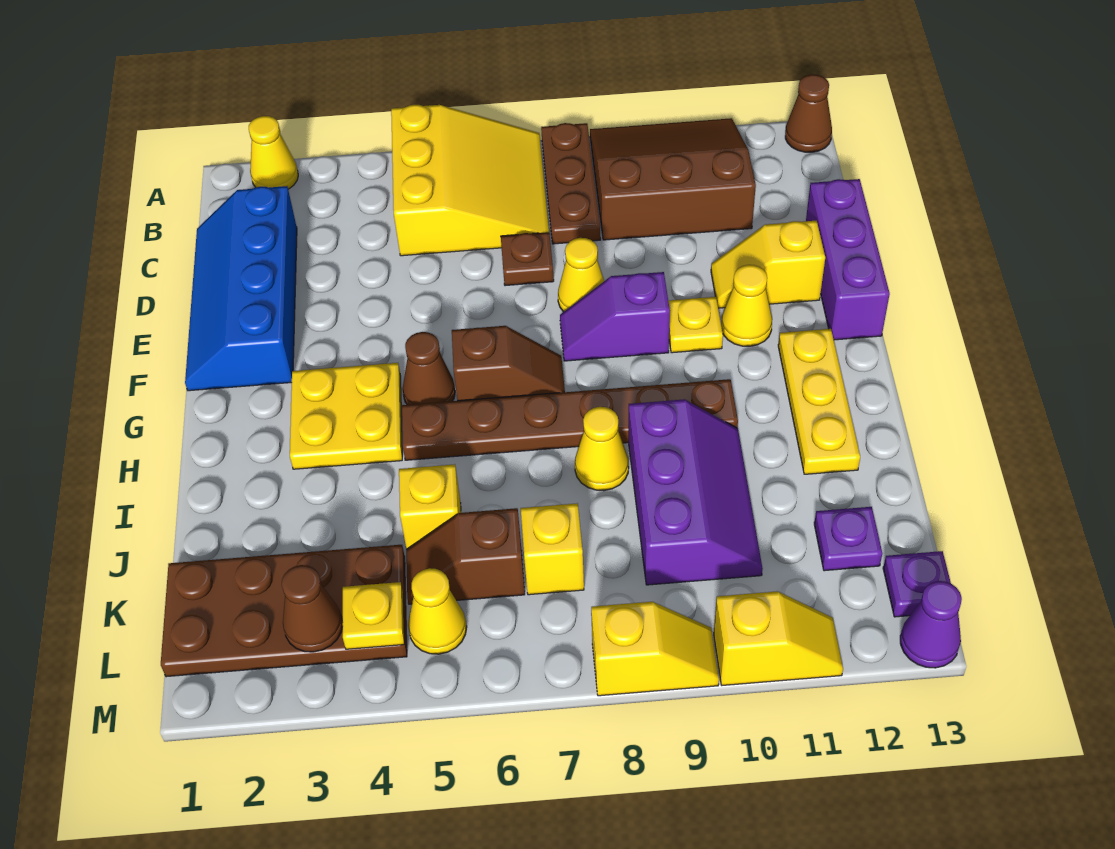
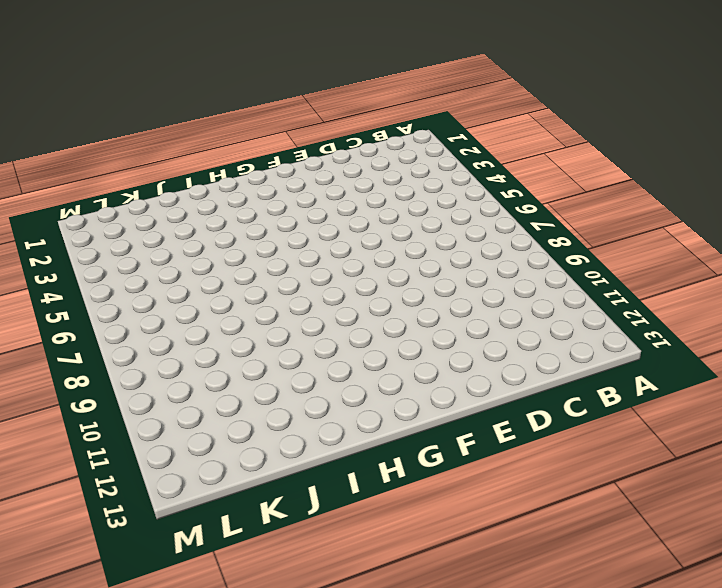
none -> yellow 1x1 cone [249,116,298,189]
none -> yellow 3x3 slope [391,105,549,256]
none -> brown 1x3 plate [541,123,601,244]
none -> brown 3x3 slope [590,118,756,240]

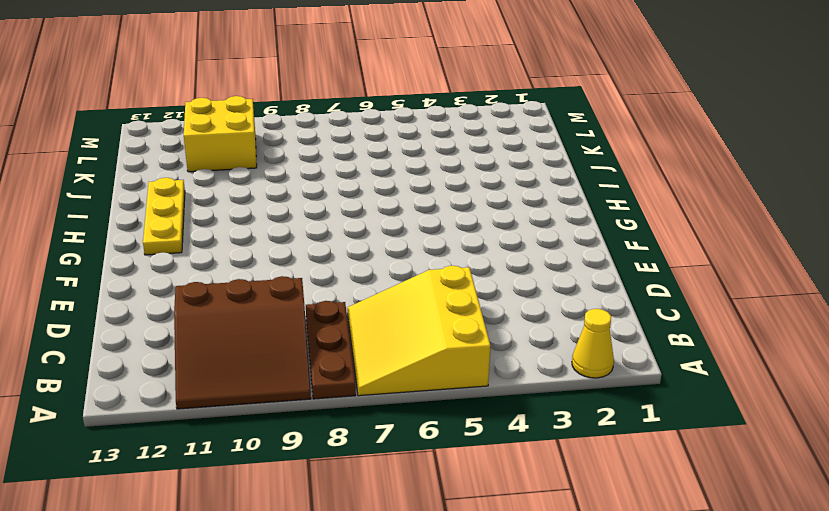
yellow 2x2 brick [184,96,257,172] -> purple 2x3 slope [629,399,763,585]
none -> brown 1x1 cone [785,74,832,152]
none -> blue 2x4 slope [185,186,297,391]
none -> brown 1x1 plate [501,232,554,286]
none -> purple 1x3 brick [806,179,890,340]

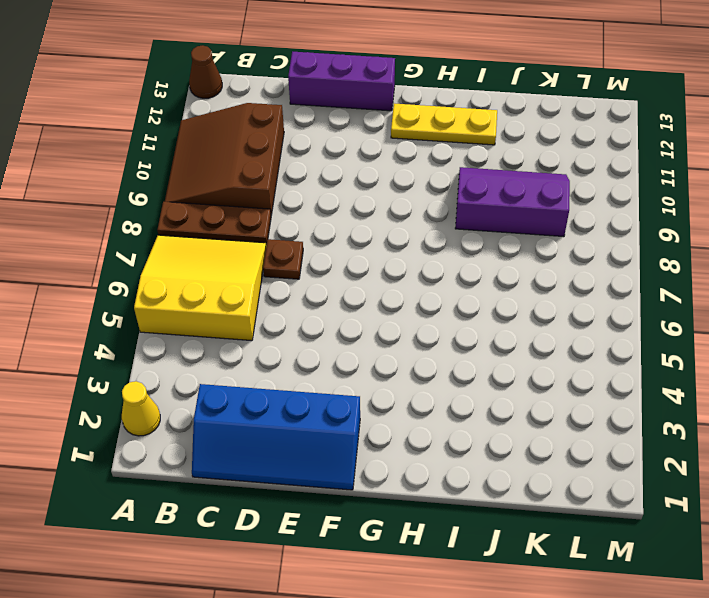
none -> yellow 1x1 cone [558,238,604,312]
none -> yellow 1x2 slope [711,221,825,308]
none -> purple 1x2 slope [560,272,670,361]
none -> yellow 1x1 plate [668,297,723,353]

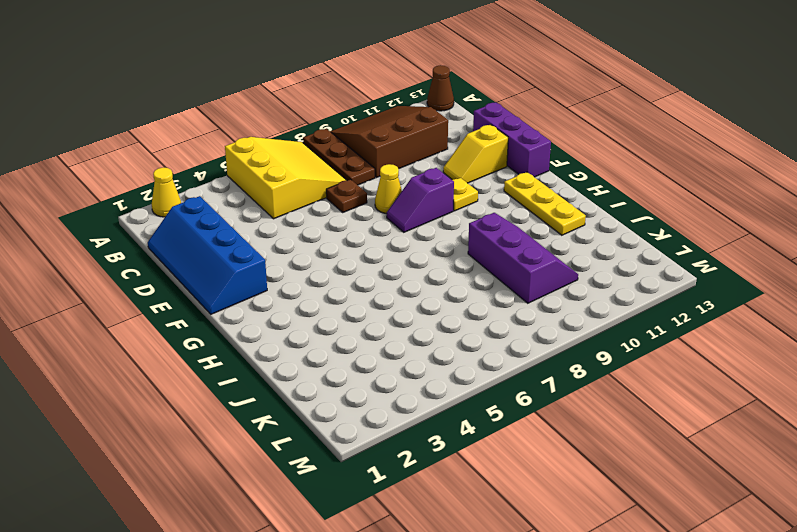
none -> yellow 1x1 cone [721,265,772,346]
none -> yellow 2x2 plate [290,363,402,469]
none -> brown 1x1 cone [403,332,455,405]
none -> brown 1x2 slope [452,326,565,401]

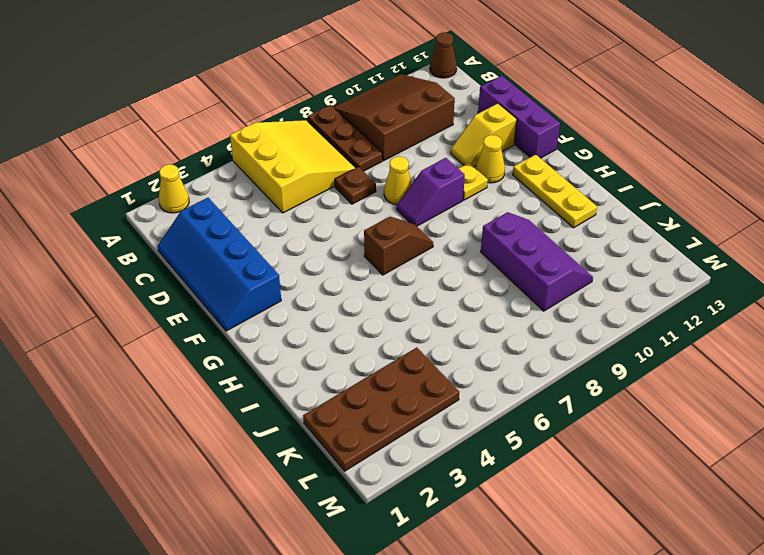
none -> yellow 2x2 plate [290,363,402,469]
none -> brown 1x1 cone [403,332,455,405]
none -> brown 1x6 plate [402,379,738,460]
none -> yellow 1x1 cone [575,407,629,491]

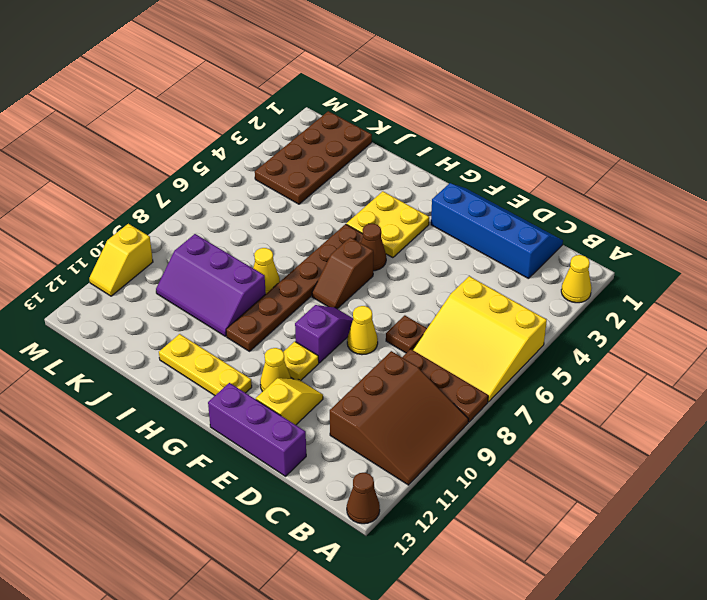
none -> yellow 1x1 brick [399,464,461,549]
none -> brown 1x2 slope [406,508,525,604]
none -> yellow 1x1 brick [521,503,584,595]
none -> purple 1x1 plate [814,507,882,571]

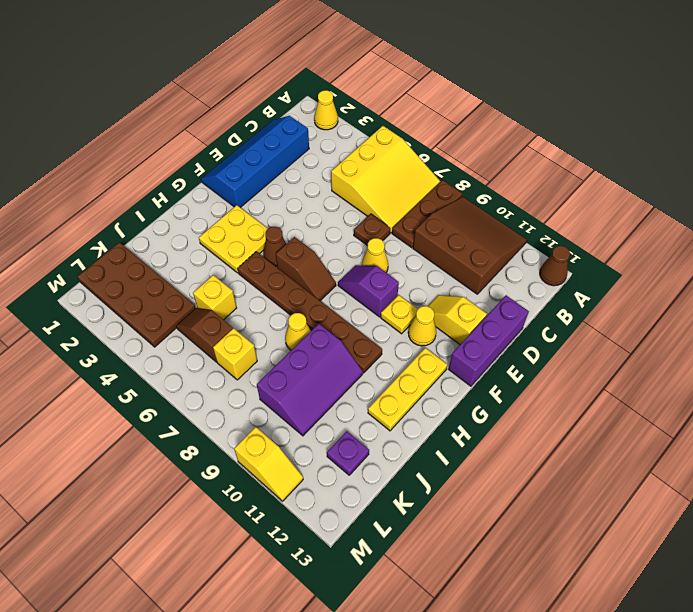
none -> yellow 1x1 cone [408,568,467,654]
none -> purple 1x1 plate [883,551,951,617]
none -> yellow 1x2 slope [591,602,719,696]
none -> purple 1x1 cone [900,581,962,668]

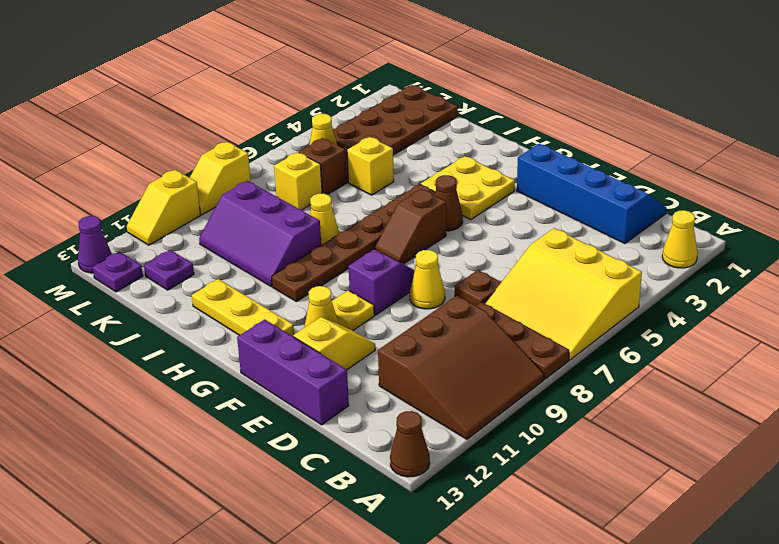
none -> brown 1x1 cone [282,565,343,652]
none -> yellow 1x1 plate [343,582,404,649]

